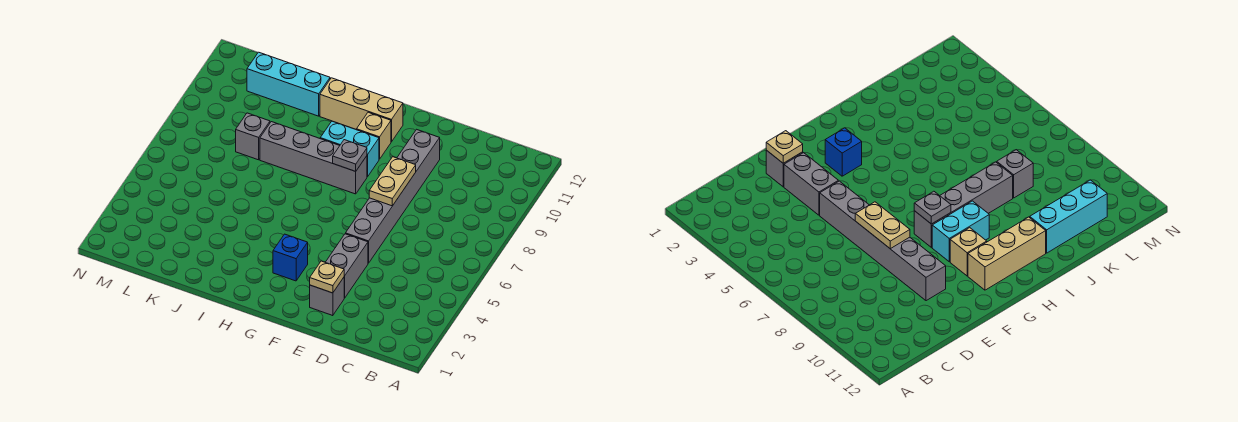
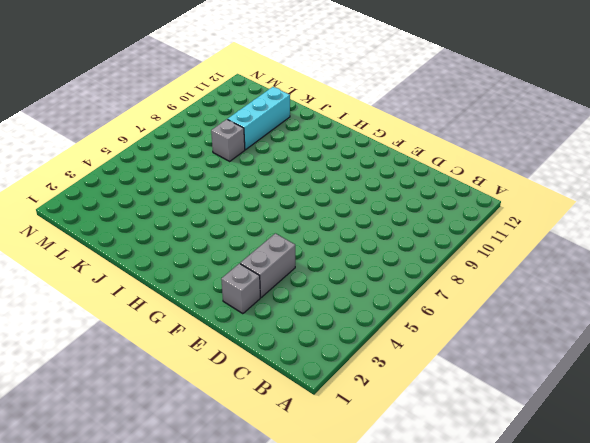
cyan 1x3 brick [228,87,290,150] -> cyan 1x3 brick turned to [247,52,330,116]
none -> grey 1x6 brick [345,129,440,263]
none -> blue 1x1 brick [273,234,308,281]
none -> grey 1x4 brick [260,122,367,194]

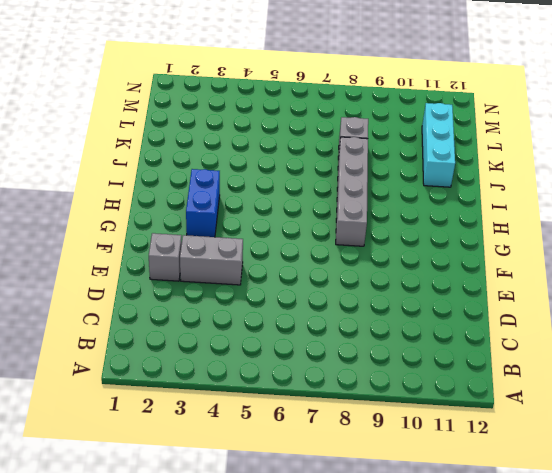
blue 1x2 brick [186,169,220,237] -> blue 1x1 brick [273,234,308,281]
none -> grey 1x6 brick [345,129,440,263]
none -> cyan 1x2 brick [320,121,379,177]
none -> tan 1x1 brick [357,112,391,159]

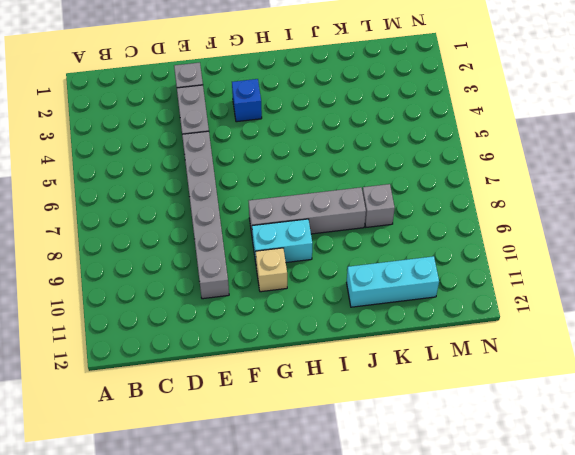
none -> tan 1x3 brick [320,78,403,142]
none -> tan 1x1 plate [310,261,344,293]
none -> tan 1x2 plate [369,157,416,206]

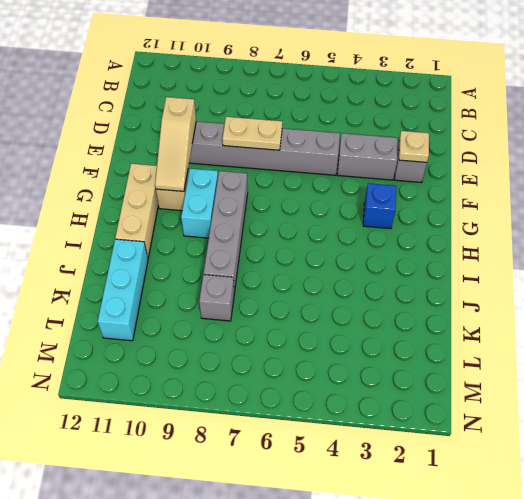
tan 1x3 slope [155,97,196,191] -> none
none -> grey 1x1 plate [333,140,367,171]

